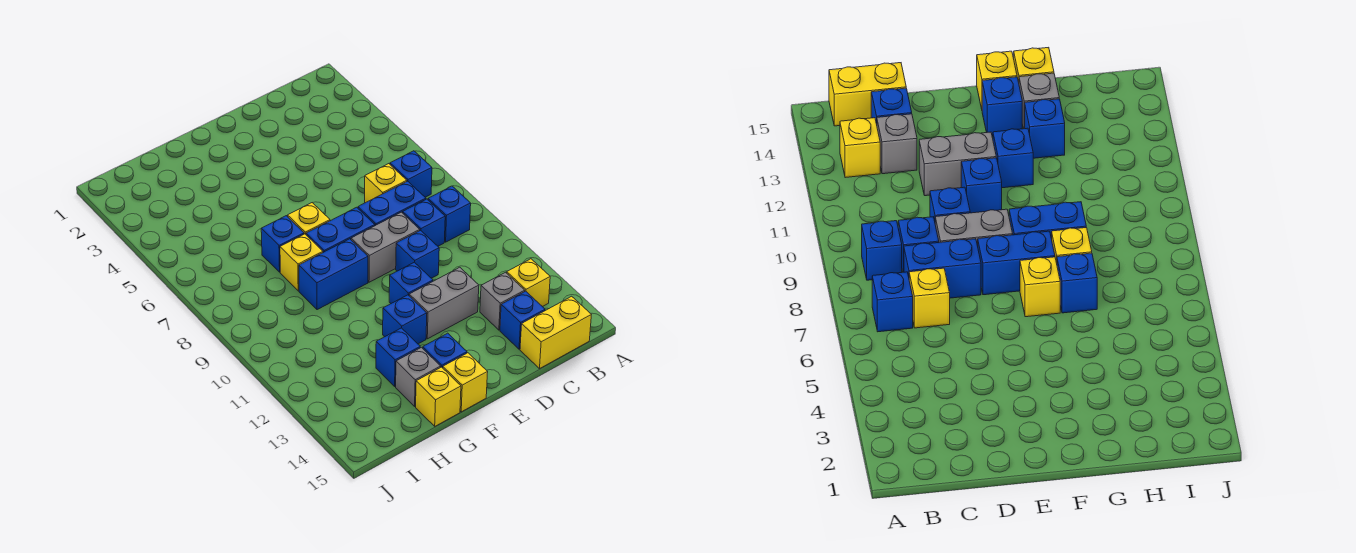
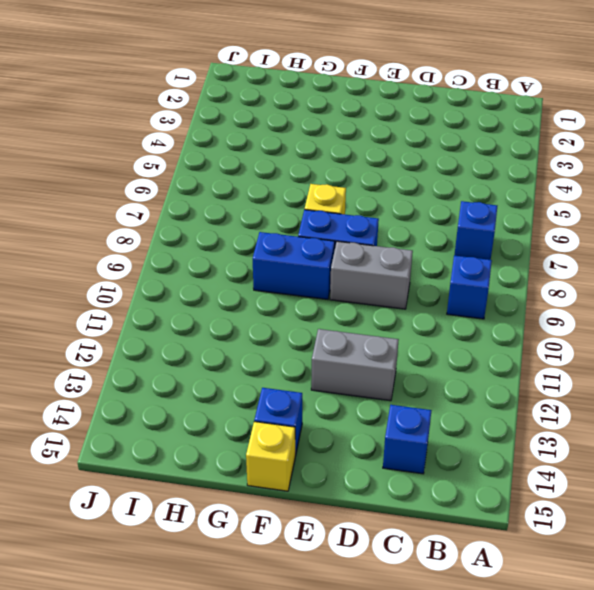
none -> yellow 1x1 brick [507,259,550,307]
none -> yellow 1x2 brick [520,296,591,369]
none -> yellow 1x1 brick [365,164,407,203]

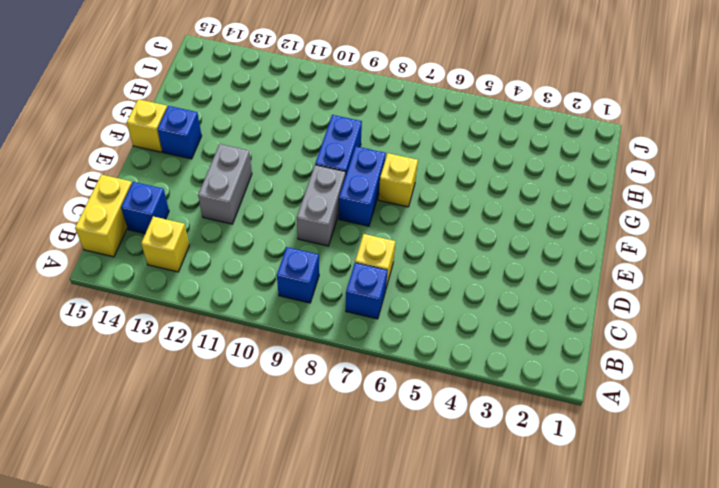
none -> blue 1x2 brick [358,181,426,226]
none -> blue 1x1 brick [403,199,445,246]
none -> grey 1x1 brick [480,272,525,330]

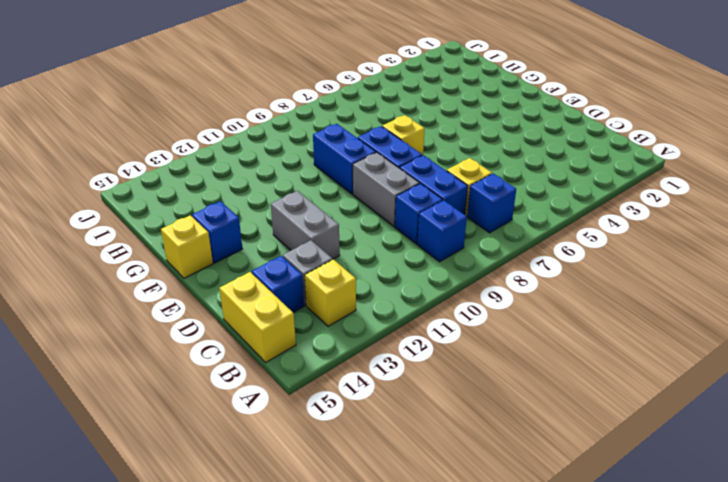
none -> blue 1x1 brick [396,230,439,278]
none -> blue 1x1 brick [389,262,433,303]
none -> blue 1x1 brick [383,295,427,344]

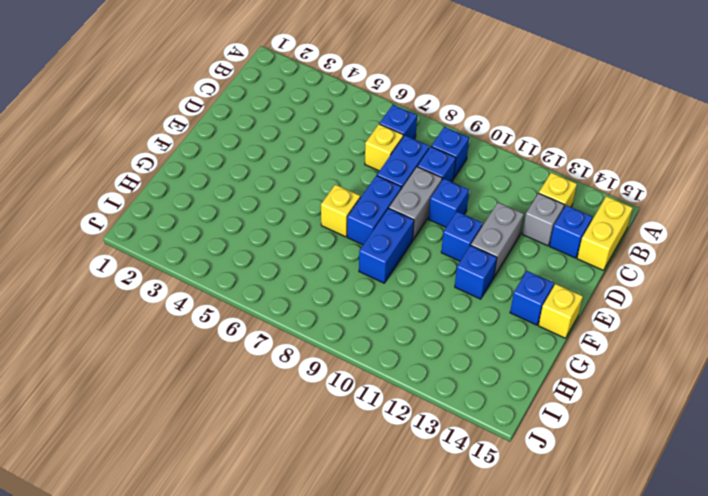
none -> blue 1x1 brick [261,216,304,272]
none -> yellow 1x1 brick [280,234,323,291]
none -> blue 1x1 brick [376,328,420,386]

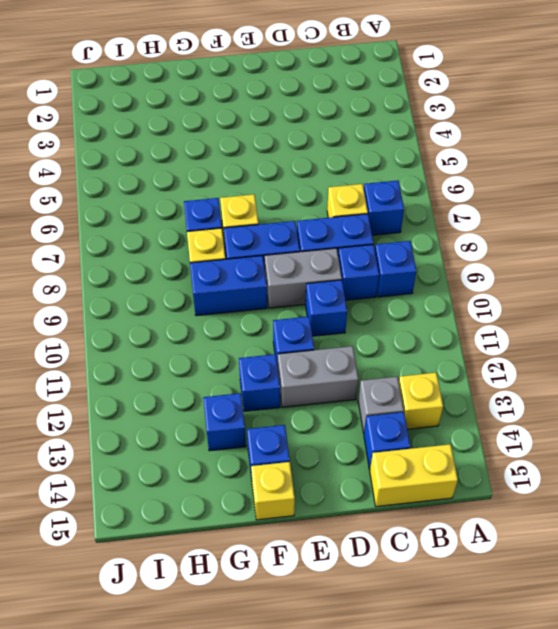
none -> grey 1x1 brick [396,347,441,406]
none -> yellow 1x1 brick [416,367,461,426]

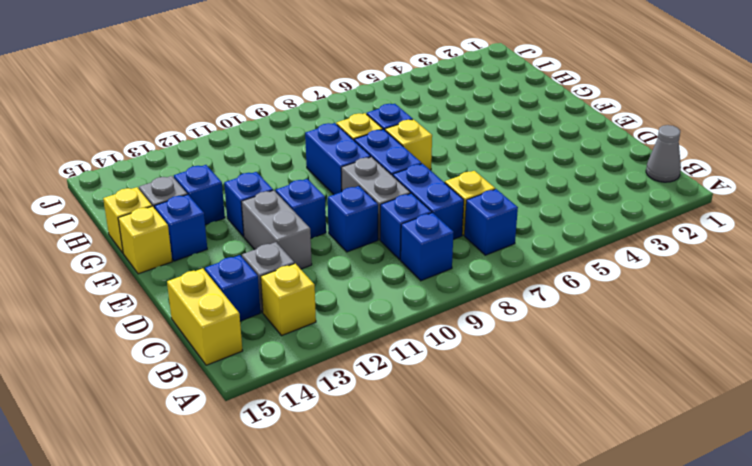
grey 1x1 cone [646,125,681,182] -> none

